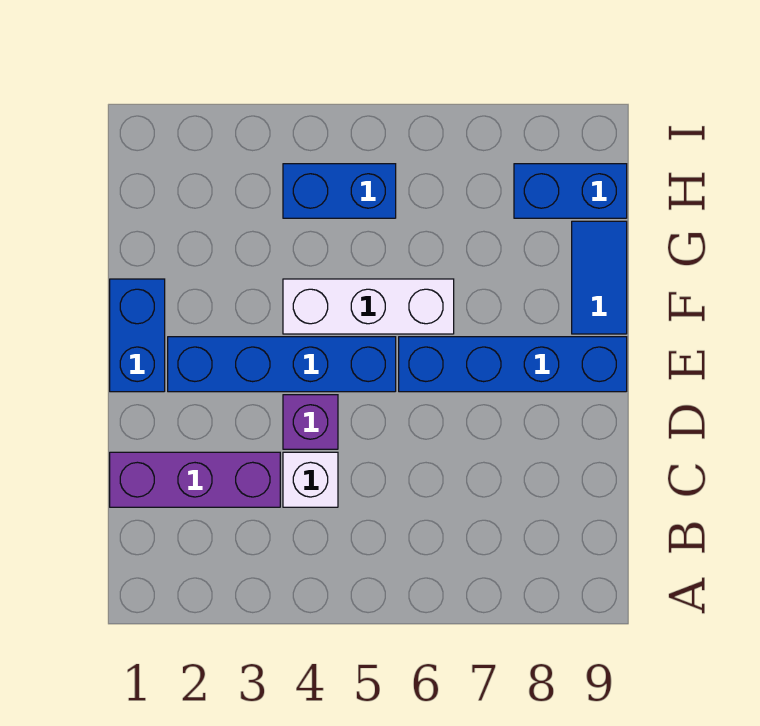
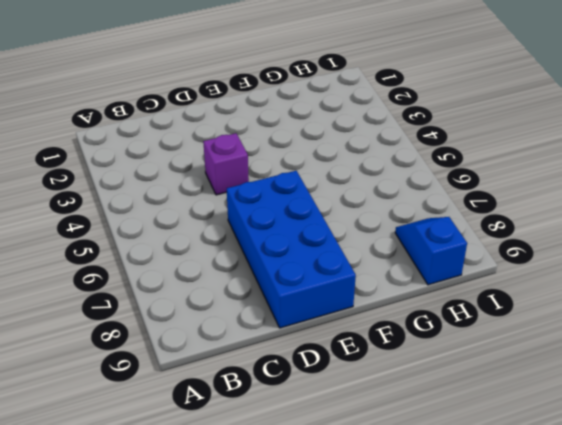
blue 2x4 brick [227,171,356,328] -> blue 1x4 brick [399,337,627,392]
blue 1x2 slope [395,217,467,285] -> blue 1x2 brick [514,164,627,218]
none -> purple 1x3 brick [110,452,280,507]
none -> white 1x1 brick [283,452,338,507]

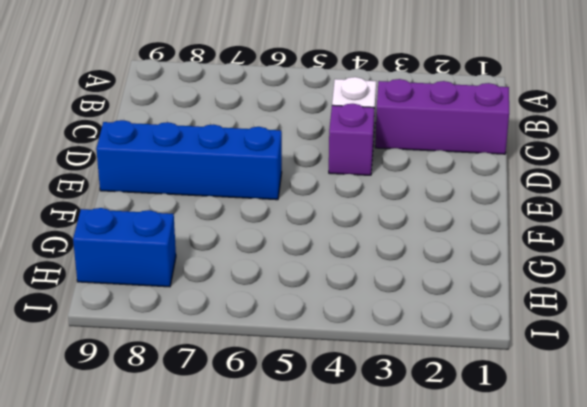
none -> blue 1x2 brick [110,279,165,392]
none -> blue 1x4 brick [168,337,396,392]

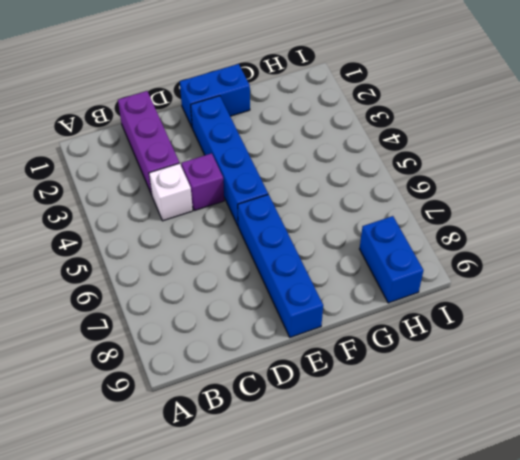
none -> white 1x3 brick [283,279,454,334]
none -> blue 1x2 tile [572,221,627,334]

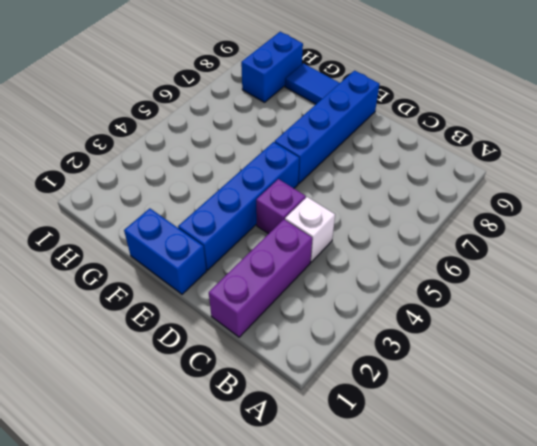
none -> white 1x3 brick [283,279,454,334]
none -> blue 1x2 brick [283,164,396,218]

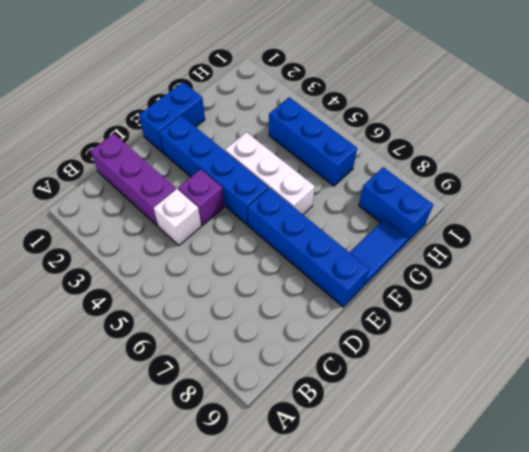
blue 1x3 brick [269,97,357,186] -> blue 1x2 brick [283,164,396,218]

